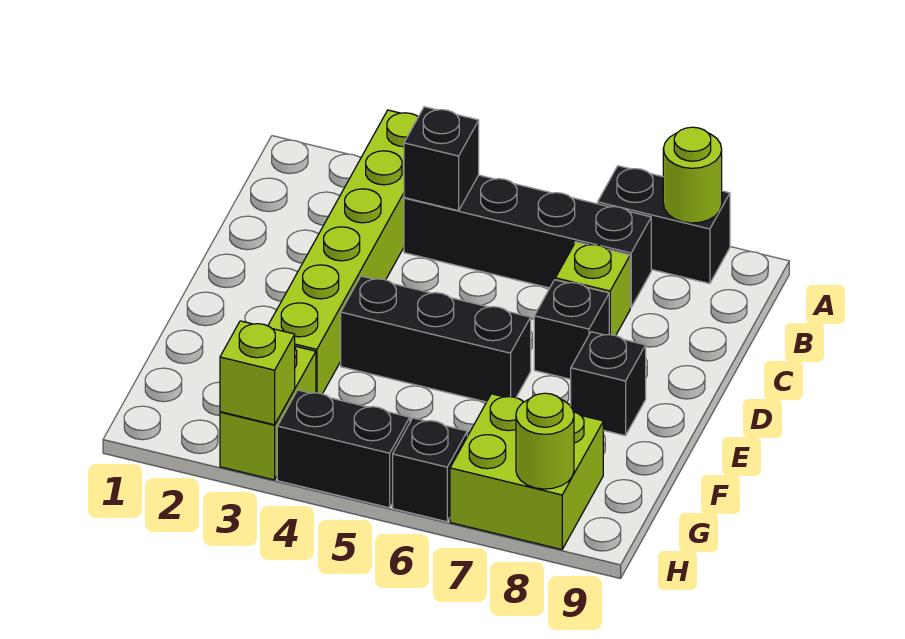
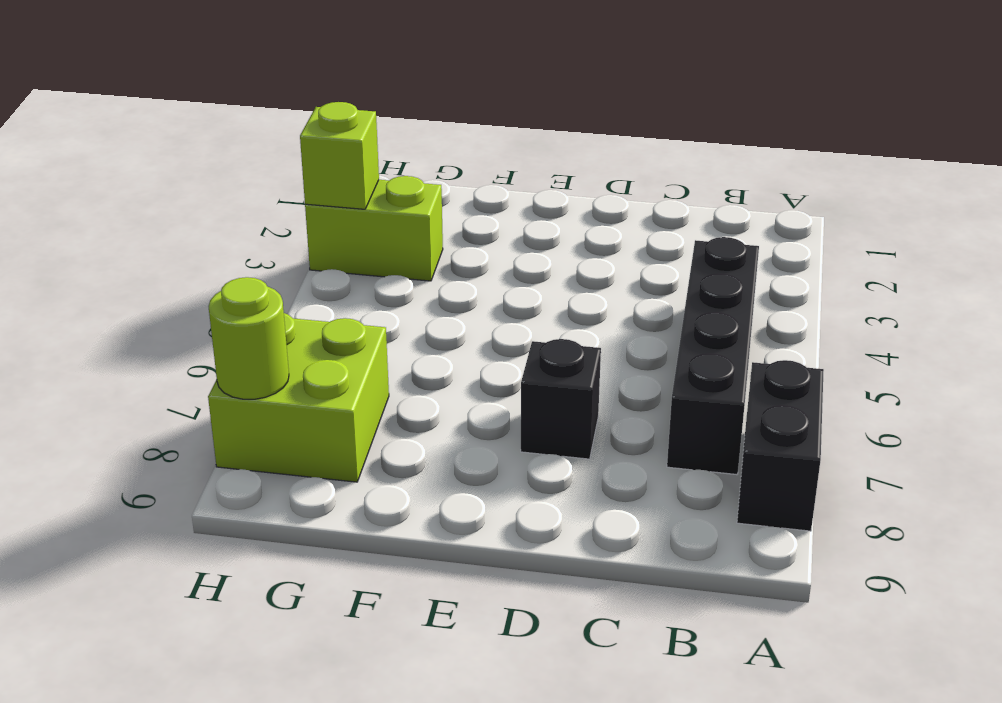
none -> lime 1x6 brick [268,110,418,394]
none -> lime 1x1 brick [555,242,630,336]
none -> black 1x3 brick [341,276,531,402]

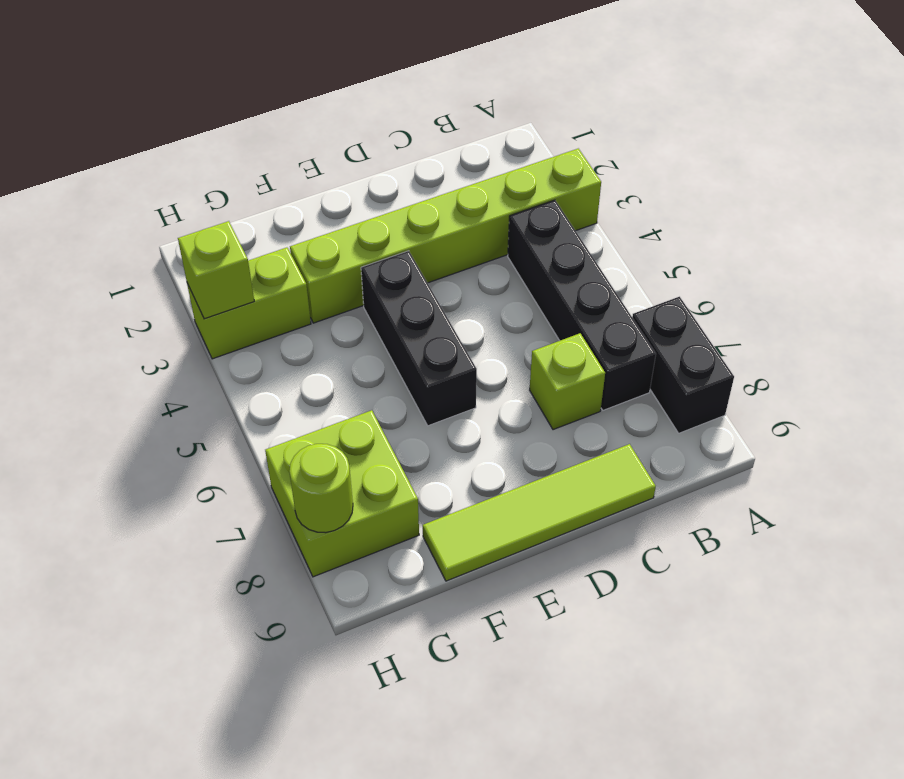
lime 1x4 tile [423,444,656,581] -> none
none -> black 1x1 brick [534,280,609,379]
none -> black 1x1 brick [571,332,646,436]
none -> black 1x2 brick [277,390,410,508]

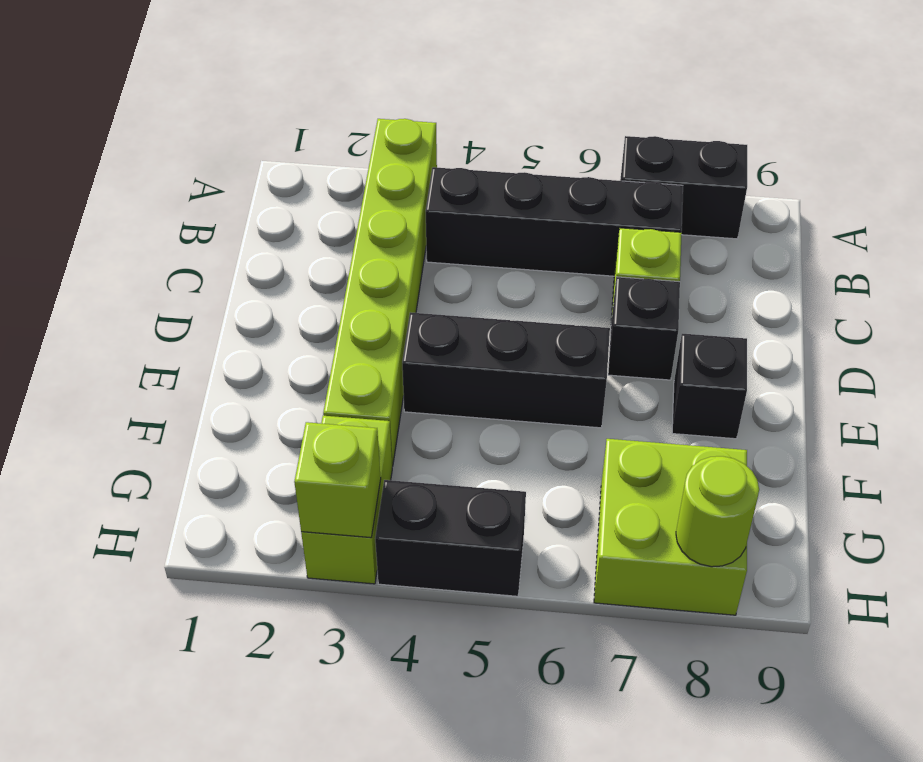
none -> black 1x1 brick [393,418,467,522]
none -> lime 1x1 round brick [663,127,722,223]
none -> black 1x1 brick [404,107,479,211]

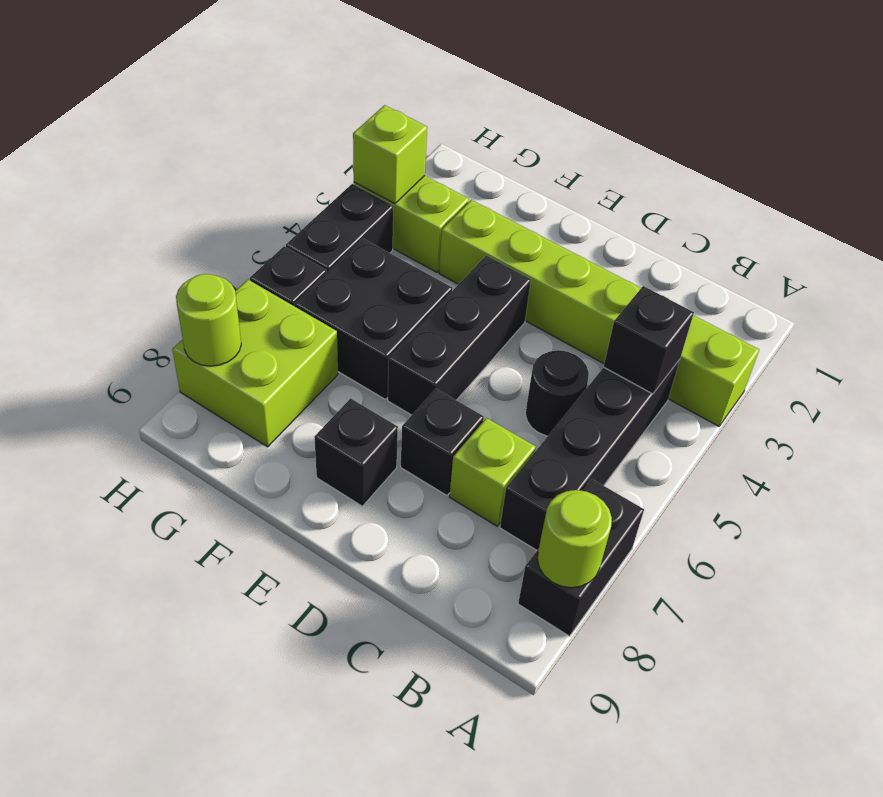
black 1x1 round brick [525,350,589,436] -> none
black 2x2 brick [295,239,452,399] -> none

